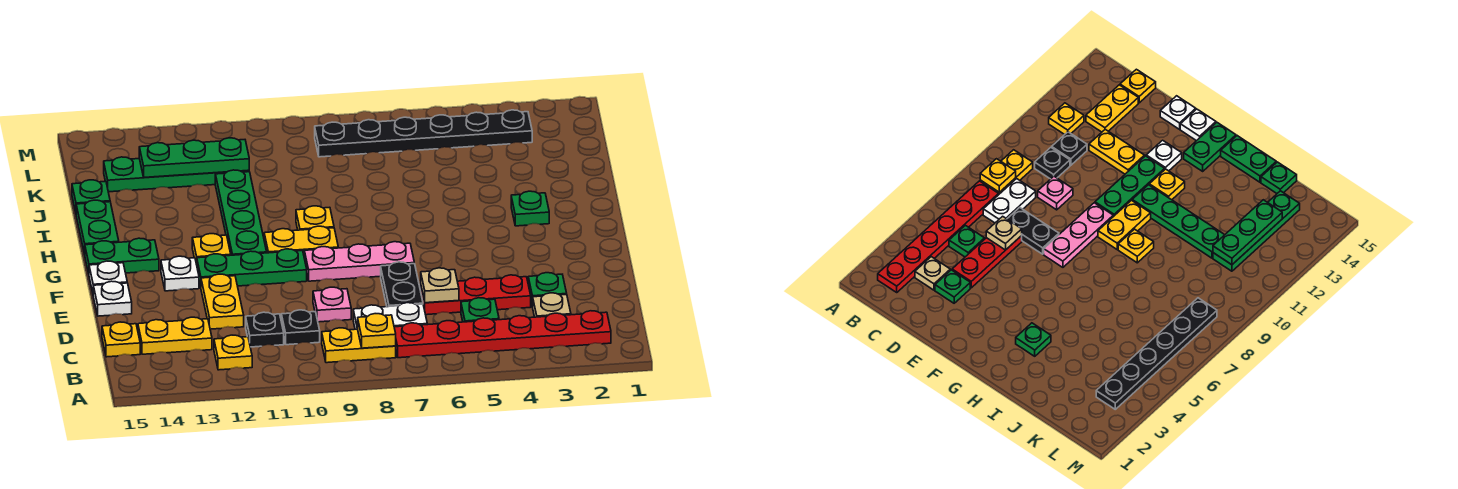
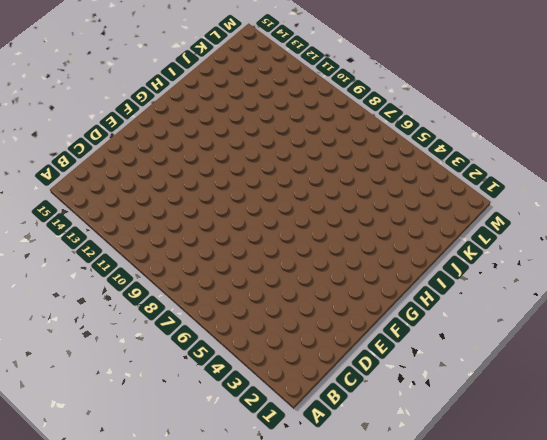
none -> red 1x6 plate [394,311,611,358]
none -> yellow 1x2 plate [322,328,396,363]
none -> yellow 1x1 plate [214,335,252,370]
none -> tan 1x1 plate [533,293,571,317]

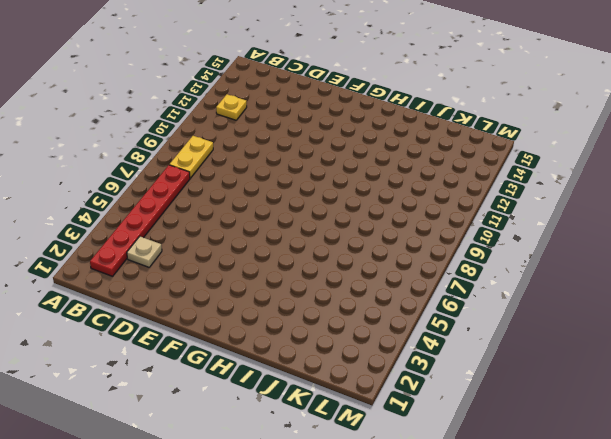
none -> green 1x1 plate [461,298,499,322]
none -> white 1x2 plate [353,303,427,329]
none -> black 1x1 plate [281,310,320,345]
none -> black 1x1 plate [246,312,284,347]

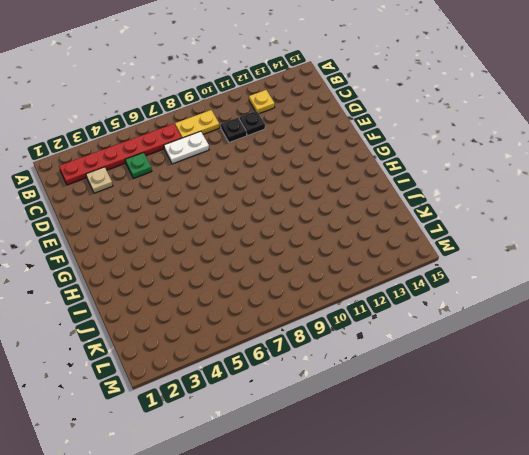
none -> yellow 1x2 plate [138,317,212,354]
none -> yellow 1x1 plate [102,322,140,357]
none -> green 1x1 plate [528,273,567,307]
none -> red 1x3 plate [421,275,531,315]

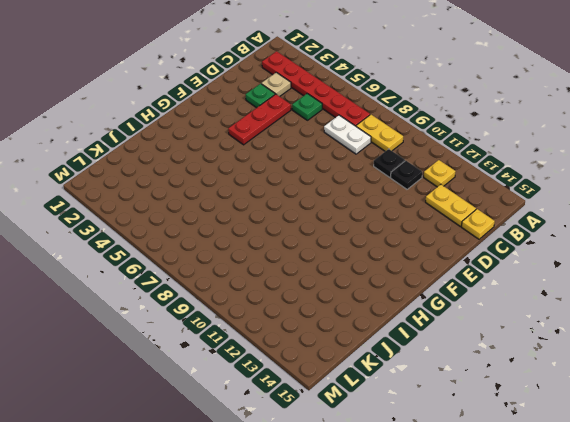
red 1x3 plate [228,94,291,145] -> red 1x3 plate turned to [421,275,531,315]
none -> black 1x2 plate [381,262,423,307]
none -> pink 1x1 plate [313,287,351,322]
none -> yellow 1x2 plate [201,274,244,329]
none -> white 1x1 plate [93,281,132,316]

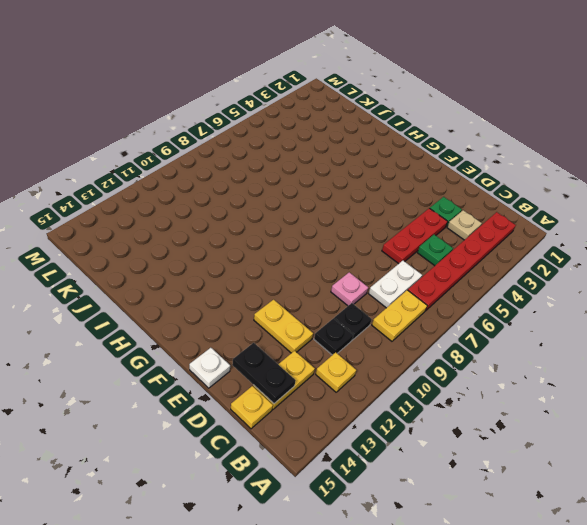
black 1x2 plate [232,343,296,403] -> black 1x2 plate moved to [381,262,423,307]
none -> pink 1x3 plate [304,242,414,281]
none -> green 1x3 plate [197,249,307,287]
none -> white 1x1 plate [161,256,199,291]
none -> white 1x1 plate [89,261,127,292]

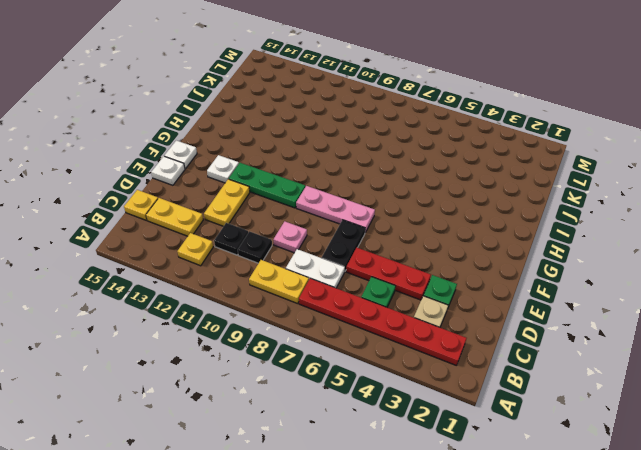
none -> yellow 1x2 plate [264,226,338,254]
none -> green 1x4 plate [215,170,267,255]
none -> yellow 1x1 plate [192,234,231,264]
none -> green 1x2 plate [85,238,159,274]

